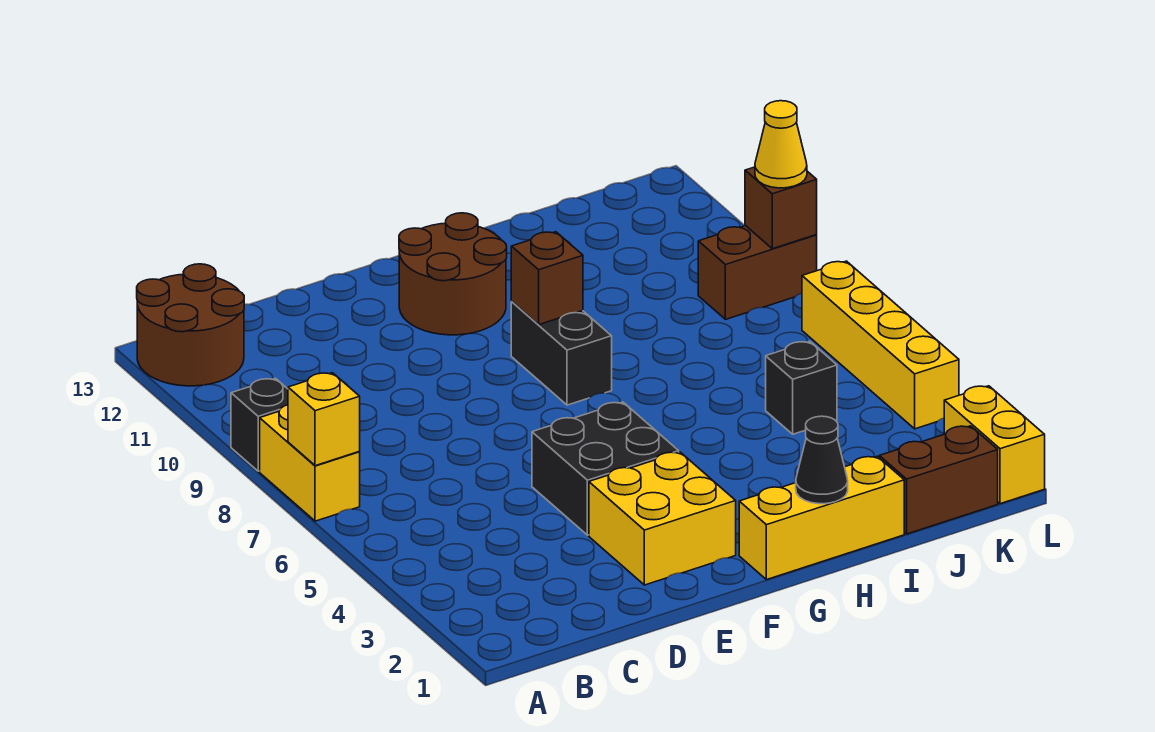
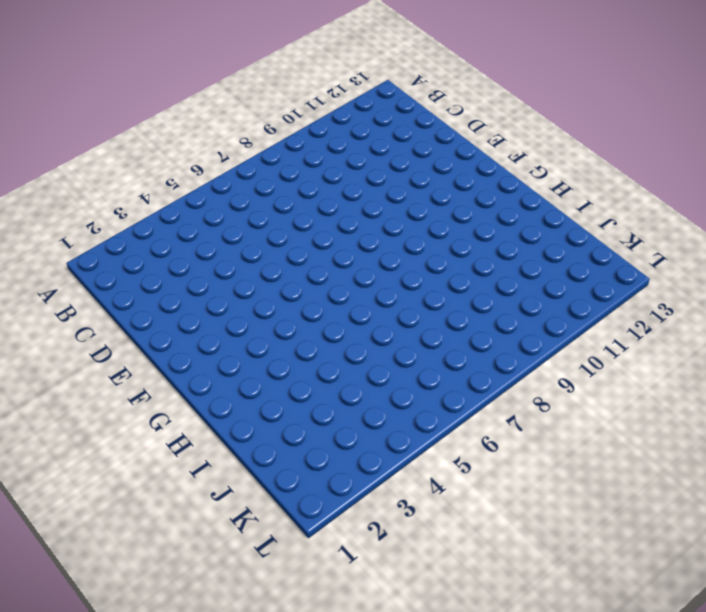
none -> yellow 1x2 brick [260,405,360,521]
none -> black 1x1 brick [231,378,288,471]
none -> brown 2x2 round brick [137,264,244,386]

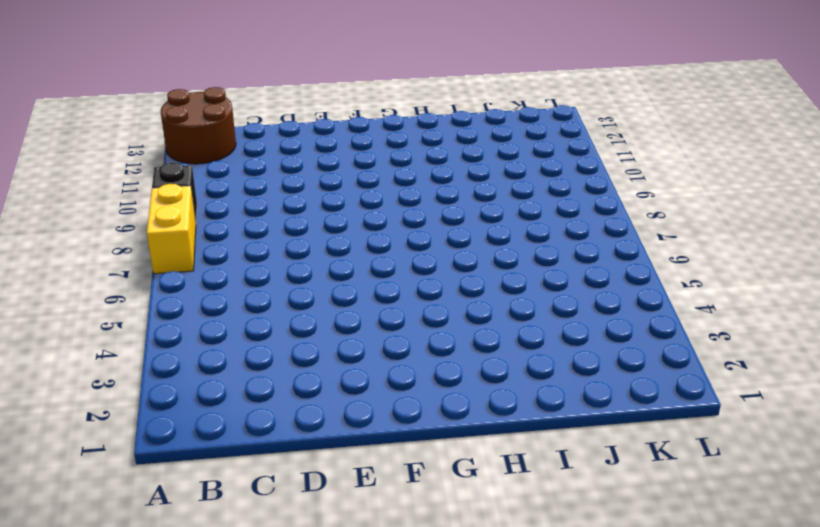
none -> yellow 2x2 brick [589,452,736,585]
none -> black 2x2 brick [532,402,679,535]
none -> brown 2x2 round brick [399,213,507,335]

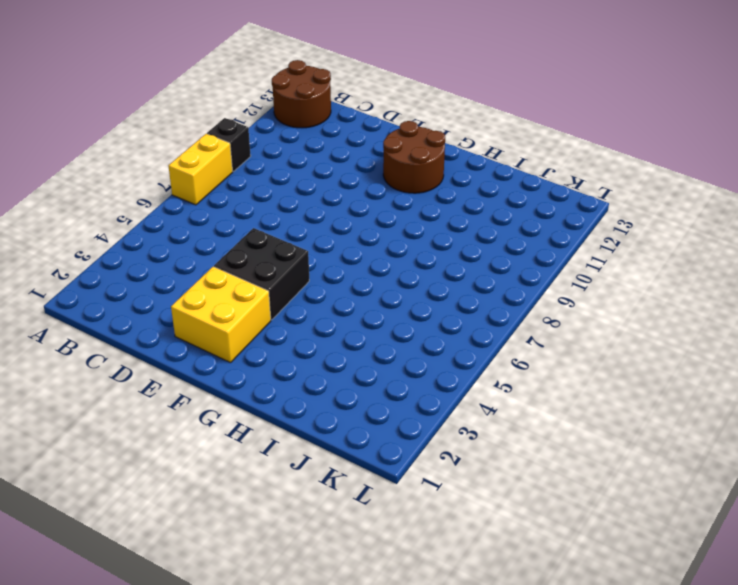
none -> yellow 1x3 brick [739,456,904,580]
none -> black 1x2 brick [511,302,612,405]
none -> brown 1x2 brick [879,426,998,534]

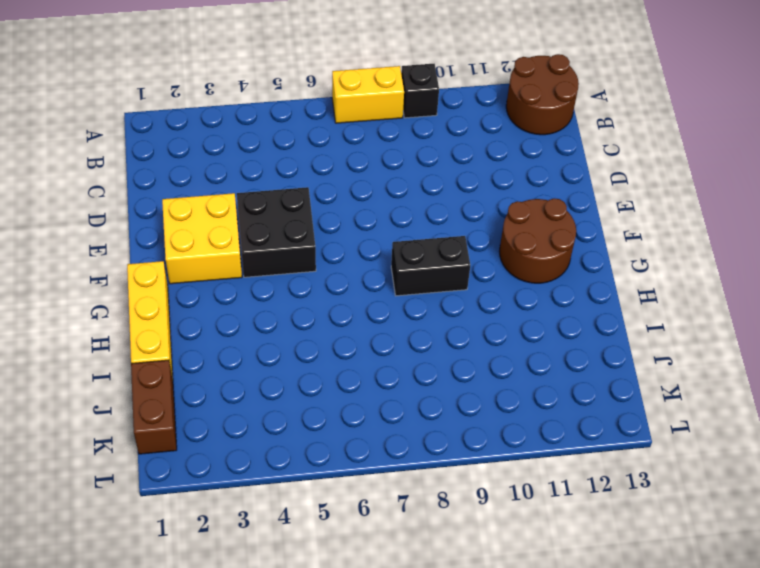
none -> black 1x1 brick [766,341,837,434]
none -> brown 1x2 brick [698,226,817,319]
none -> yellow 1x2 brick [944,386,1045,504]

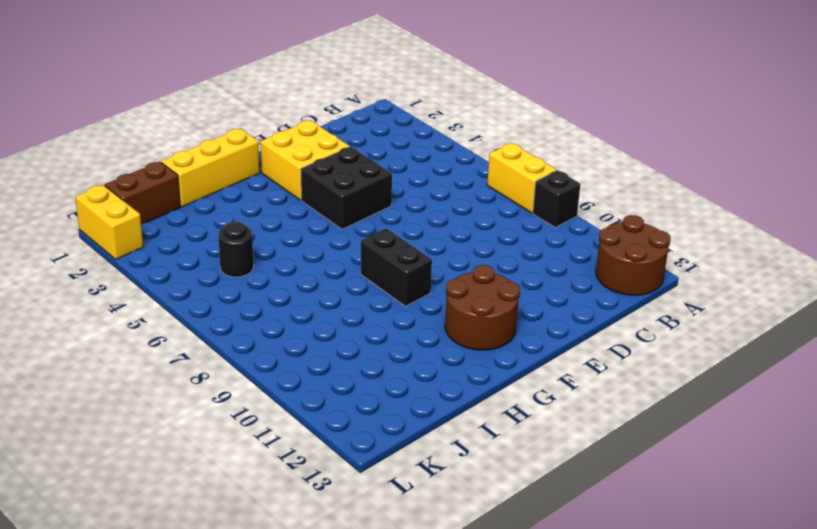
black 1x1 round brick [218,222,254,277] -> black 1x1 brick [766,341,837,434]
none -> brown 1x2 brick [698,226,817,319]
none -> yellow 1x4 brick [802,261,959,429]
none -> yellow 1x1 brick [288,373,360,466]

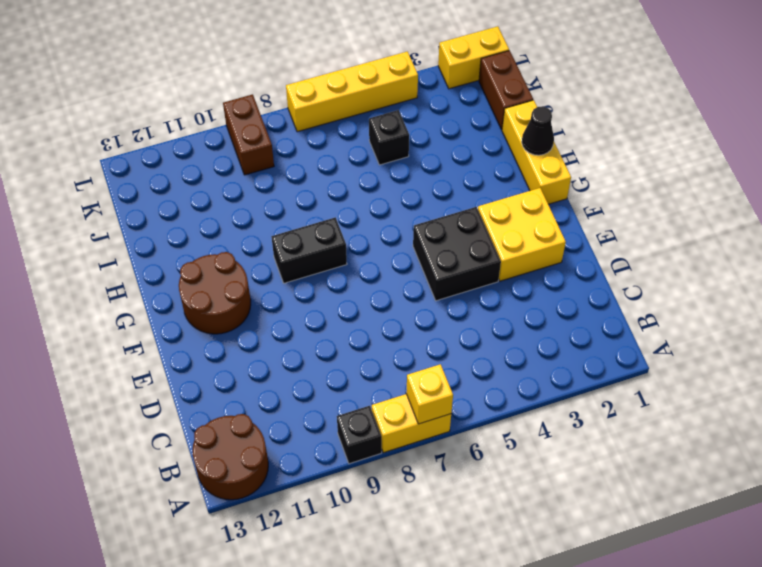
none -> brown 1x1 brick [511,232,583,325]
none -> brown 1x1 brick [745,167,817,249]
none -> yellow 1x1 cone [755,101,807,188]

